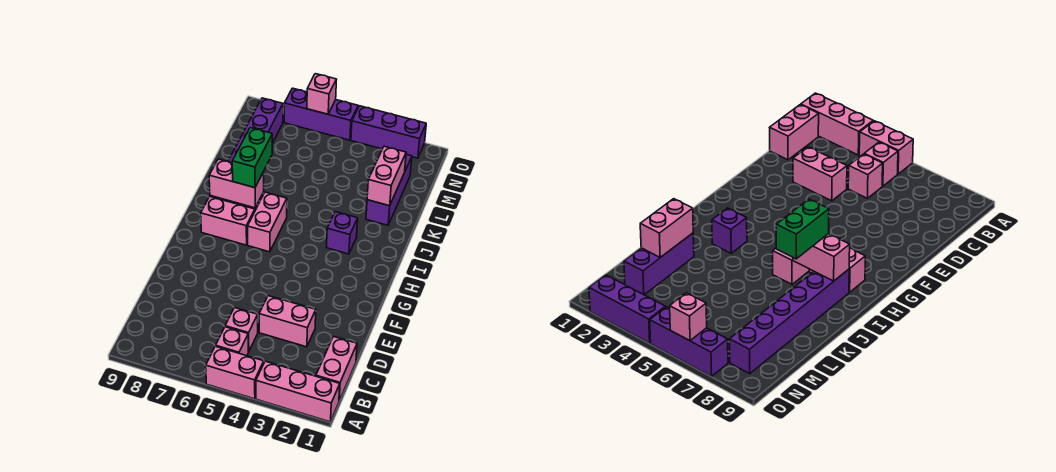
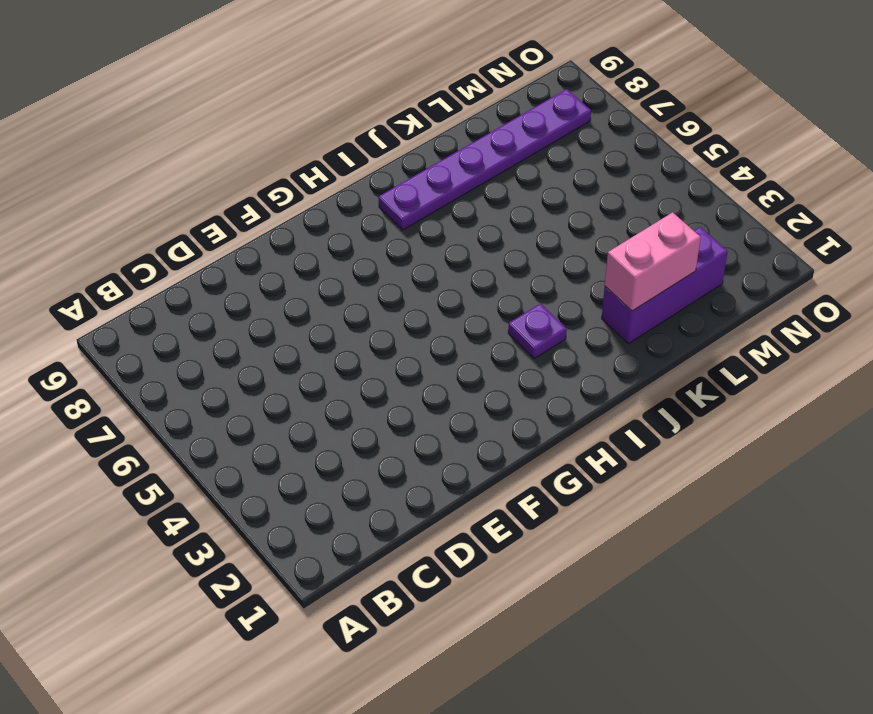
purple 1x1 plate [508,304,567,359] -> purple 1x1 brick [327,212,358,254]
purple 1x6 plate [379,89,591,230] -> purple 1x6 brick [210,98,283,205]
none -> pink 1x3 brick [256,361,340,422]
none -> pink 1x2 brick [206,346,264,399]
none -> pink 1x2 brick [316,336,357,401]

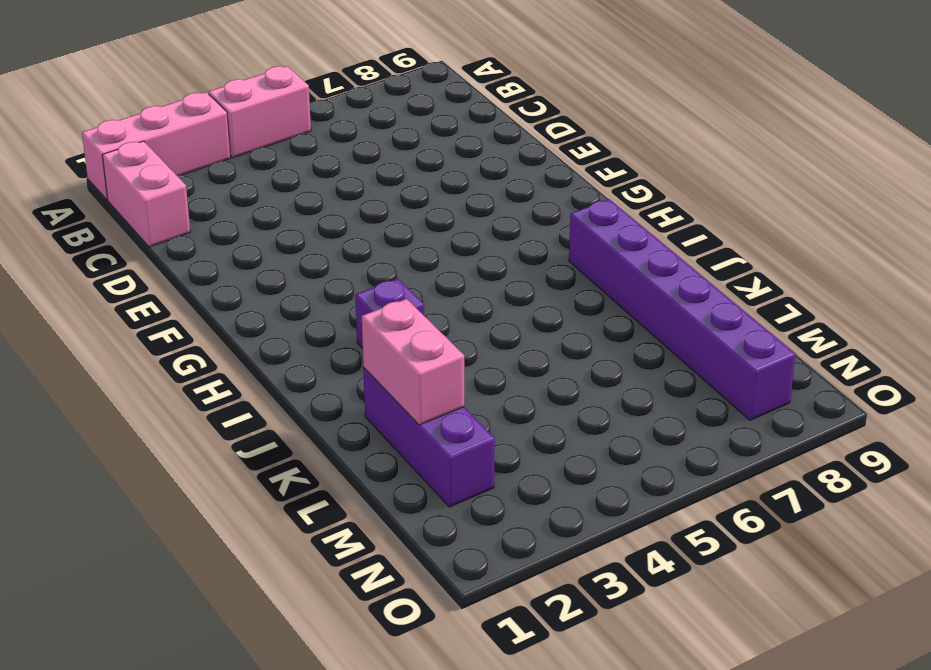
none -> pink 1x1 brick [216,327,248,356]
none -> pink 1x1 brick [225,308,258,352]
none -> pink 1x2 brick [259,296,316,347]

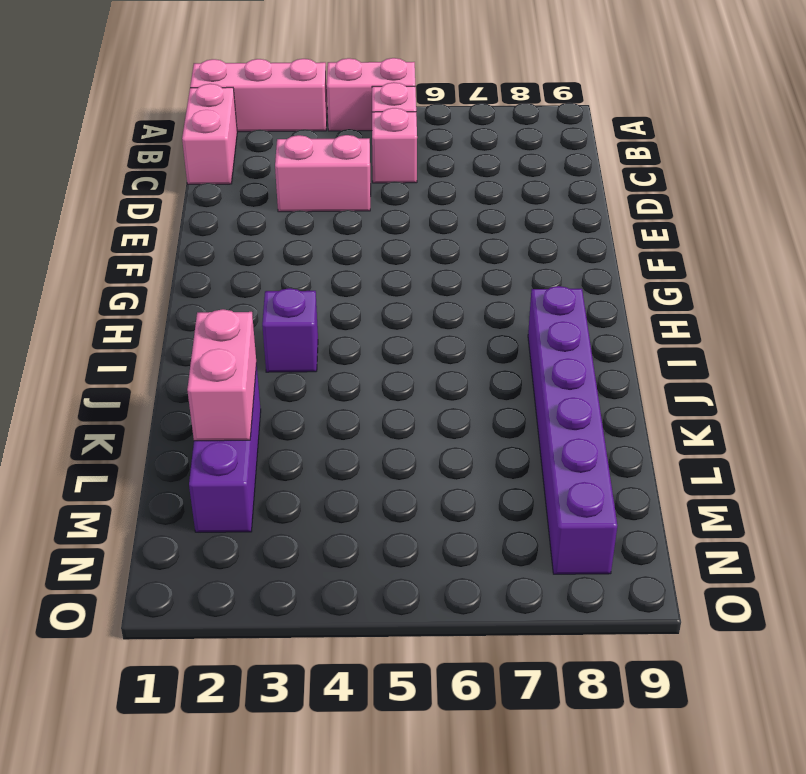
none -> pink 1x2 brick [248,192,287,252]
none -> pink 1x2 brick [201,197,255,245]
none -> purple 1x3 brick [351,106,426,158]

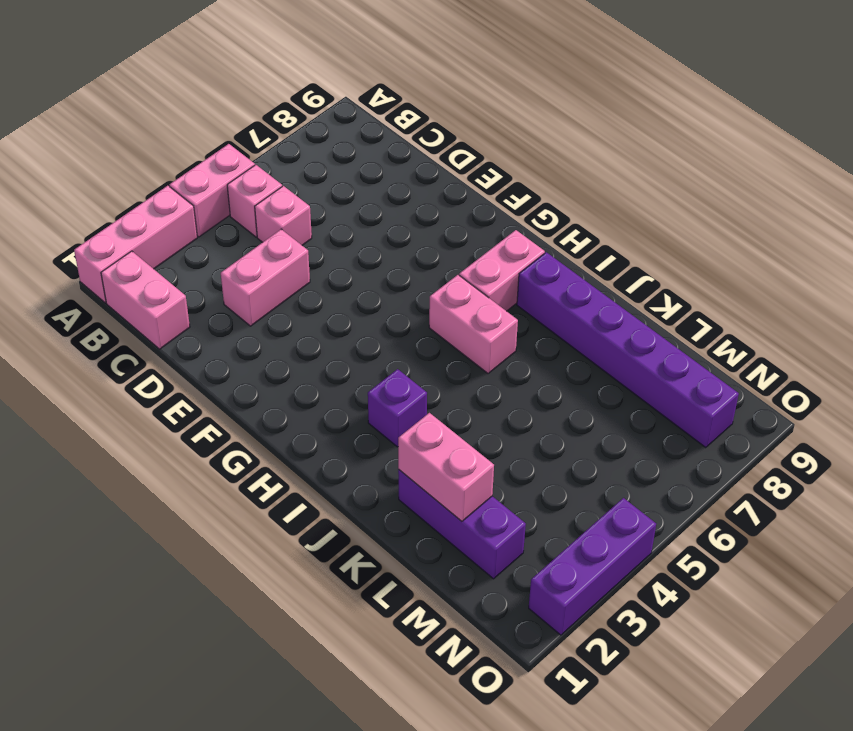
none -> purple 1x3 brick [284,88,358,140]
none -> pink 1x2 brick [209,159,264,208]
none -> pink 1x1 brick [307,74,337,114]

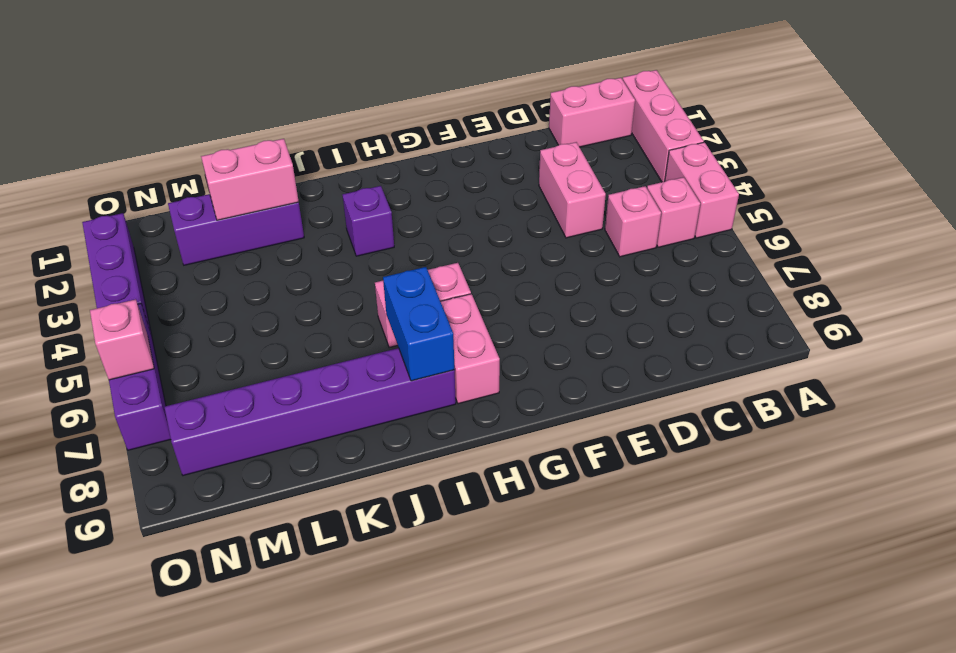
blue 1x2 brick [383,267,455,381] -> pink 1x2 brick [209,159,264,208]
none -> green 1x2 brick [232,128,272,188]

